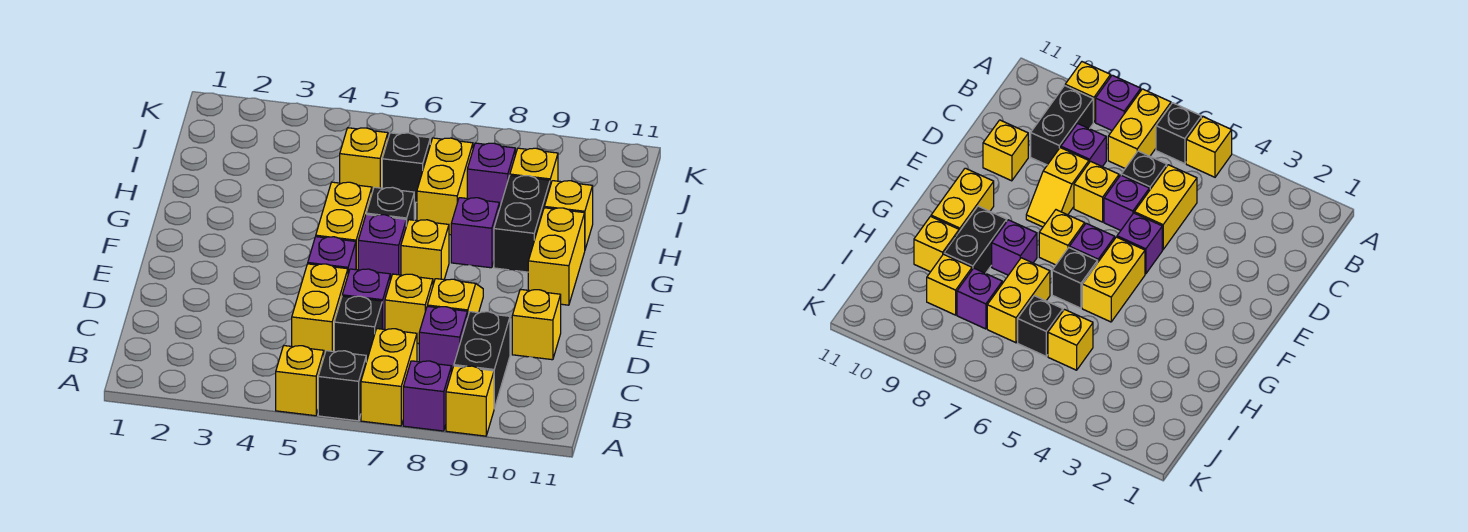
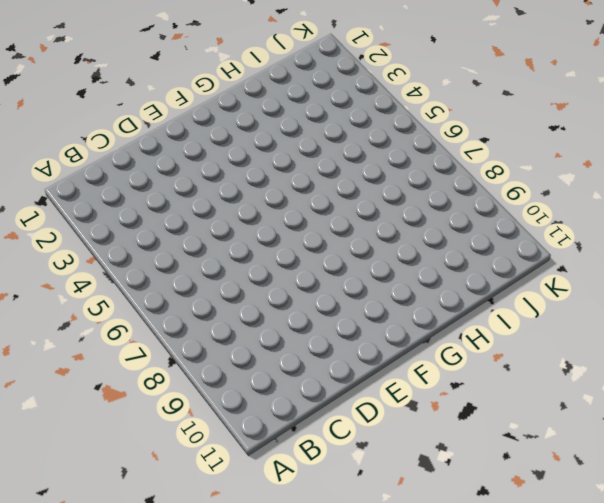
none -> yellow 1x1 brick [276,346,324,416]
none -> black 1x1 brick [318,351,366,421]
none -> yellow 1x2 brick [361,329,417,426]

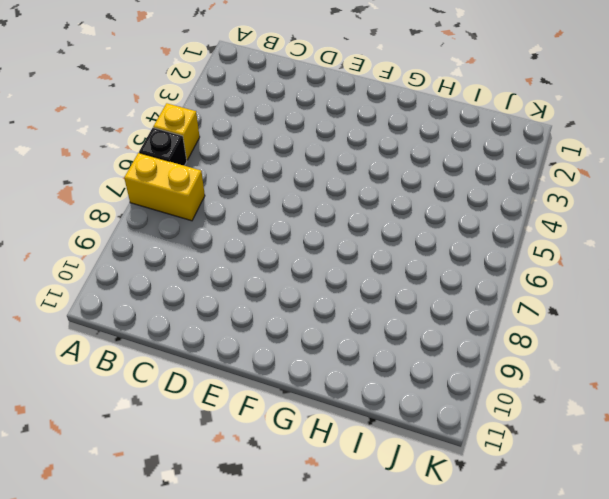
none -> purple 1x1 brick [403,361,451,431]
none -> yellow 1x1 brick [446,366,494,436]
none -> black 1x2 brick [454,312,510,408]

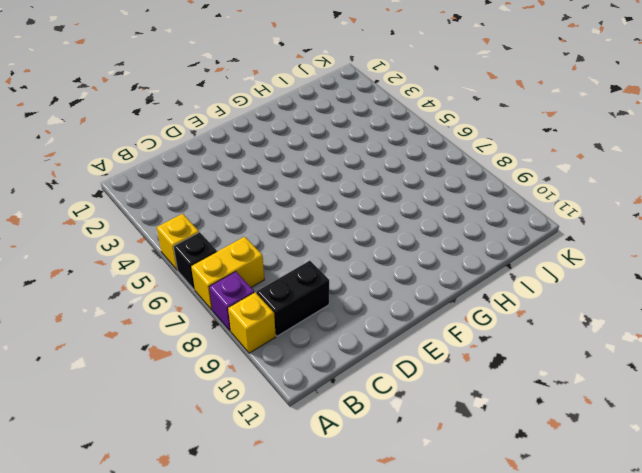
none -> yellow 1x2 brick [292,264,348,355]
none -> black 1x1 brick [334,296,382,362]
none -> purple 1x1 brick [419,306,467,373]

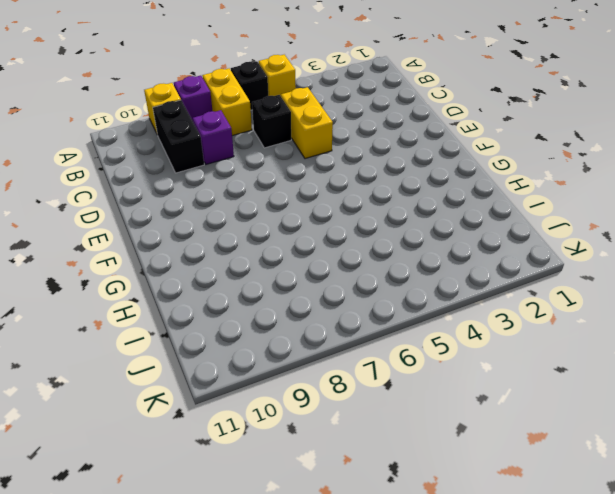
none -> purple 1x1 brick [342,269,390,329]
none -> yellow 1x1 brick [385,274,433,344]
none -> yellow 1x2 slope [427,279,483,318]

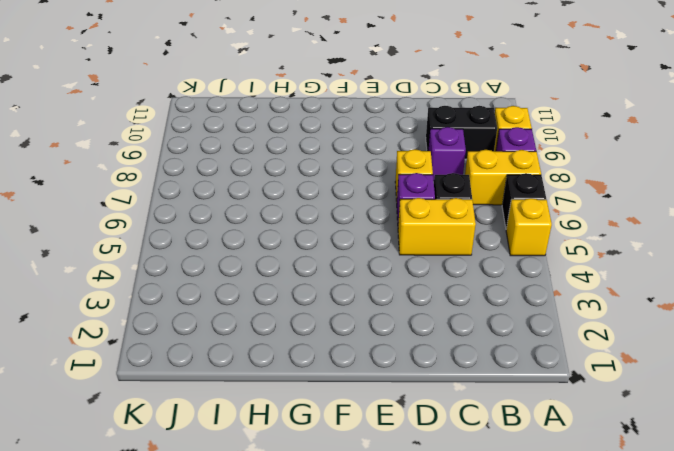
none -> yellow 1x2 slope [427,279,483,318]
none -> yellow 1x1 brick [512,289,561,360]
none -> purple 1x1 brick [308,237,356,273]

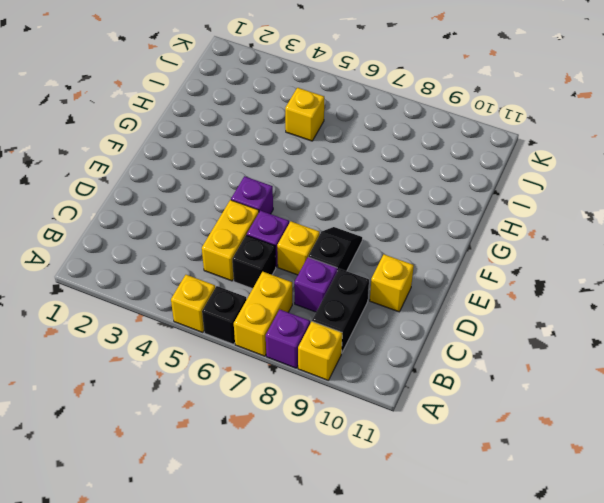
black 1x2 slope [308,227,362,271] -> yellow 1x2 slope [427,279,483,318]
none -> yellow 1x2 brick [316,182,372,270]
none -> purple 1x1 brick [358,215,406,280]
none -> yellow 1x1 brick [401,220,449,284]

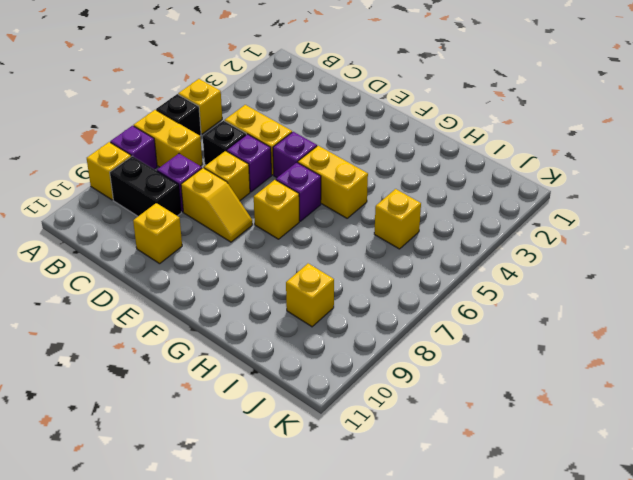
none -> yellow 1x2 brick [528,208,585,305]
none -> black 1x1 brick [366,187,414,226]
none -> purple 1x1 brick [451,198,499,268]

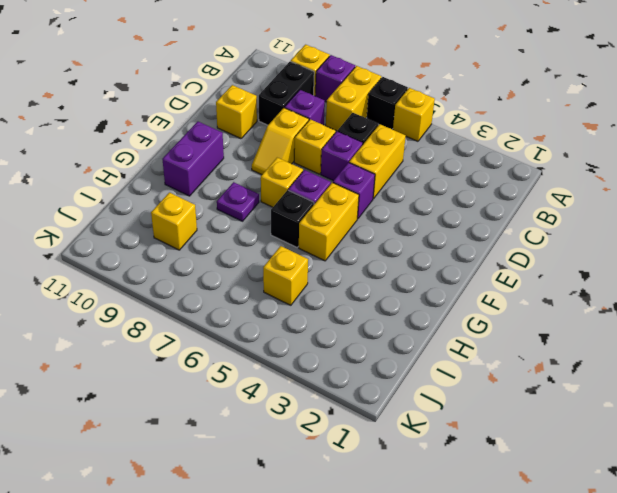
purple 1x2 brick [162,121,224,196] -> yellow 1x2 brick [528,208,585,305]
purple 1x1 plate [217,182,259,221] -> purple 1x1 brick [451,198,499,268]
none -> black 1x2 brick [494,176,550,272]
none -> yellow 1x2 brick [417,138,473,235]
none -> yellow 1x1 brick [544,181,593,249]

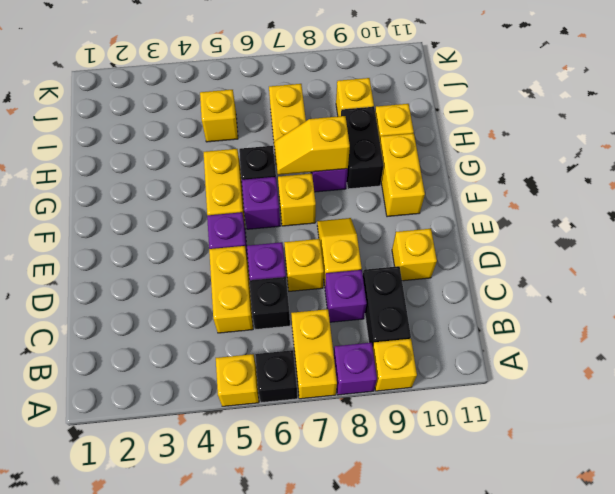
yellow 1x2 slope [274,116,350,175] -> none
none -> black 1x1 brick [382,133,430,202]
none -> purple 1x1 brick [467,143,515,209]

